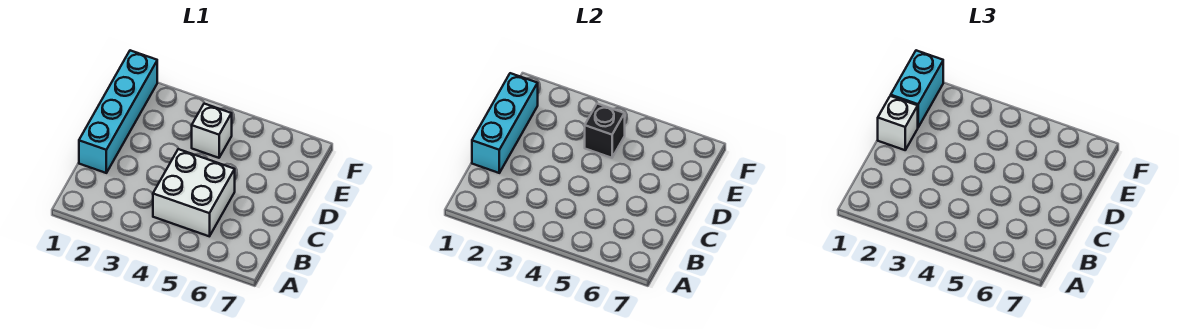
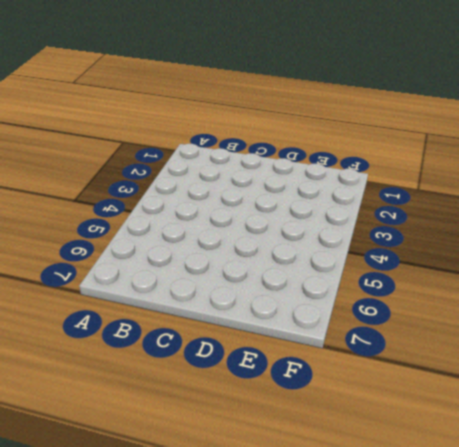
none -> white 2x2 brick [153,149,235,236]
none -> cyan 1x4 brick [79,50,157,173]

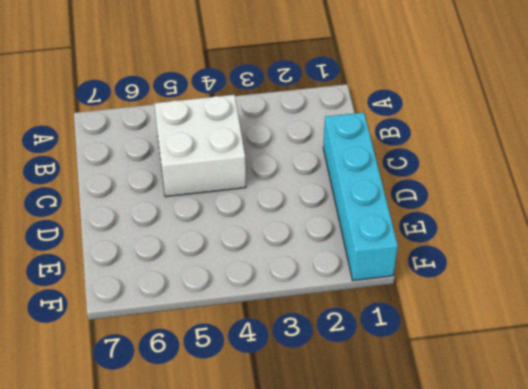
none -> white 1x1 brick [192,104,232,158]
none -> cyan 1x3 brick [472,73,538,173]

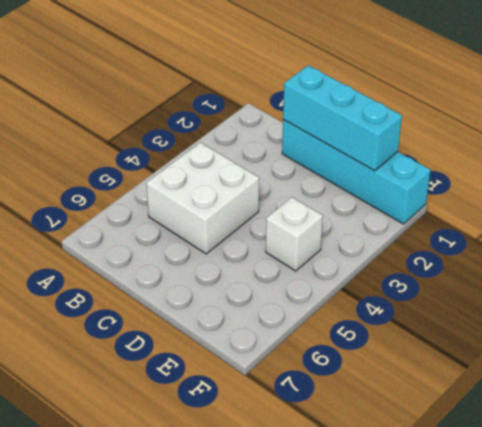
none -> black 1x1 brick [585,104,625,158]
none -> white 1x1 brick [878,96,918,150]

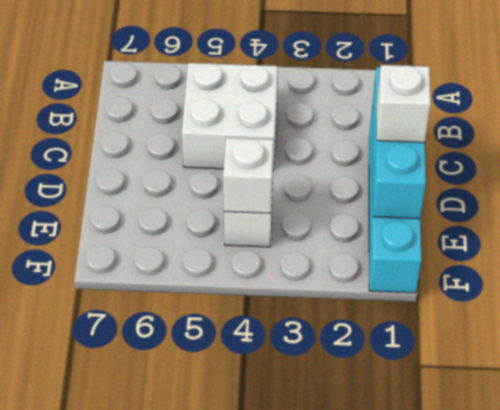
white 1x1 brick [223,138,274,213] -> black 1x1 brick [585,104,625,158]
none -> cyan 1x2 brick [891,50,943,127]

